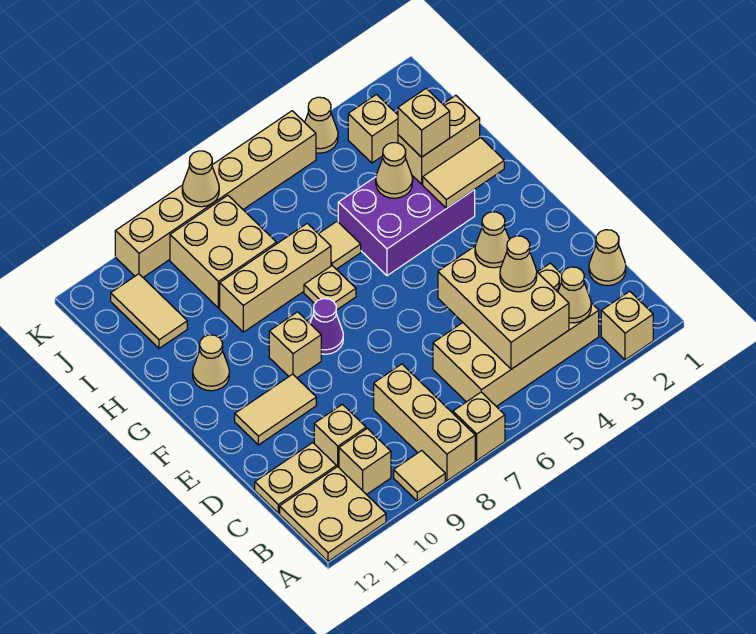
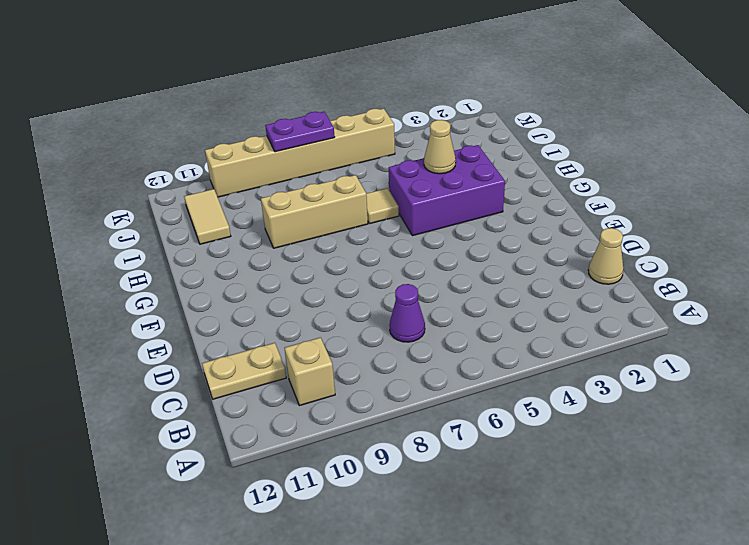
purple 1x1 cone [389,284,425,342] -> purple 1x1 cone moved to [310,299,343,354]
purple 1x2 plate [265,112,334,152] -> tan 1x1 cone [182,151,219,207]
none -> tan 1x1 brick [601,291,653,360]
none -> tan 1x1 brick [453,392,505,461]
none -> tan 1x3 brick [374,364,475,481]
none -> tan 1x1 tile [394,451,445,501]

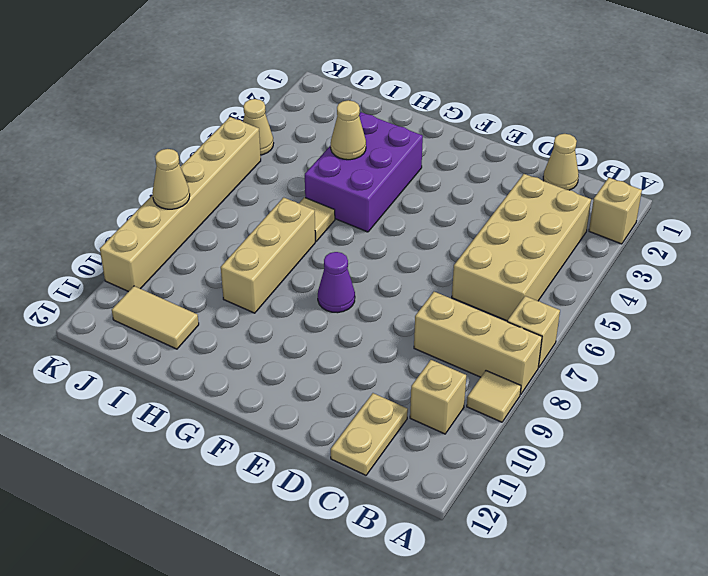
none -> tan 2x2 plate [280,467,386,561]
none -> tan 1x1 brick [314,404,366,467]
none -> tan 1x2 tile [235,374,316,445]
none -> tan 1x1 brick [269,312,321,378]

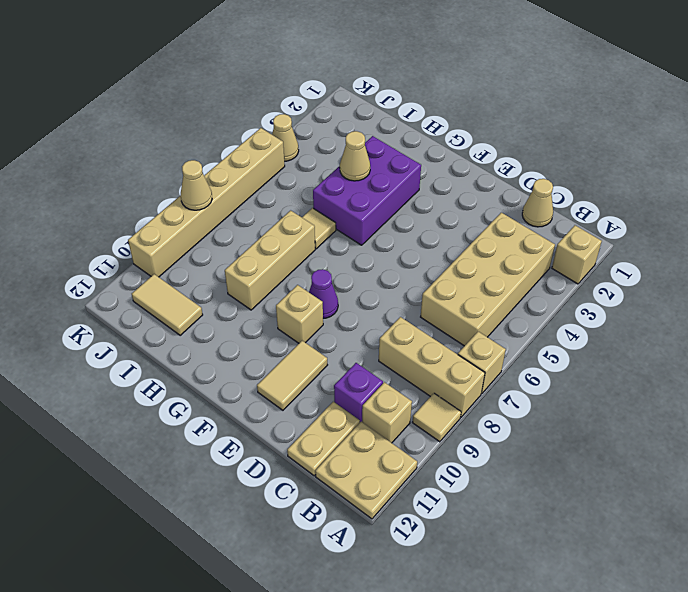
purple 1x1 brick [334,363,383,422] -> tan 1x1 brick [314,404,366,467]
none -> tan 1x1 plate [304,266,356,310]
none -> tan 1x1 cone [193,335,229,391]
none -> tan 2x2 brick [170,195,276,308]
none -> tan 1x1 brick [348,94,398,163]

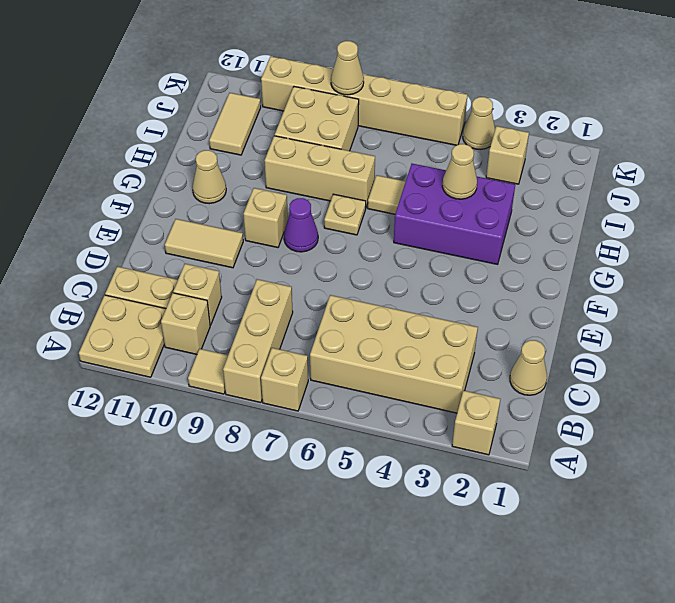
none -> tan 1x1 cone [558,267,591,323]
none -> tan 2x3 brick [438,246,569,369]
none -> tan 1x2 tile [423,138,504,208]
none -> tan 1x2 brick [398,95,480,184]

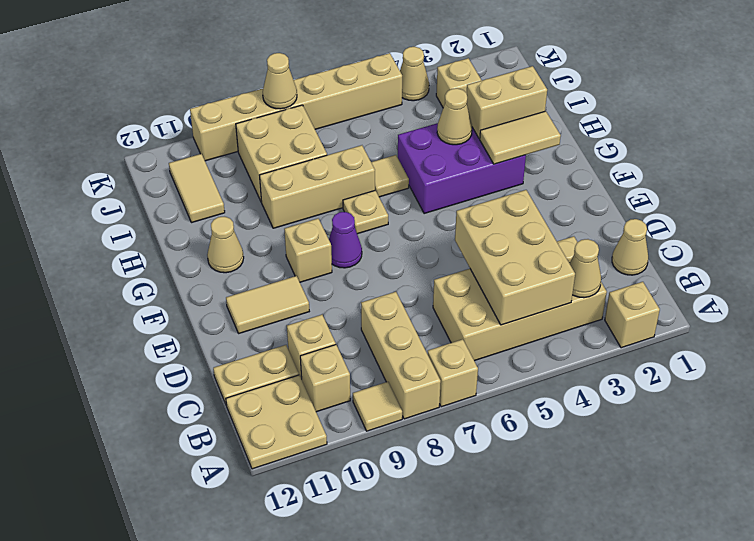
none -> tan 1x1 cone [500,236,537,292]
none -> tan 1x1 cone [475,212,509,268]
none -> tan 1x1 brick [398,89,450,157]

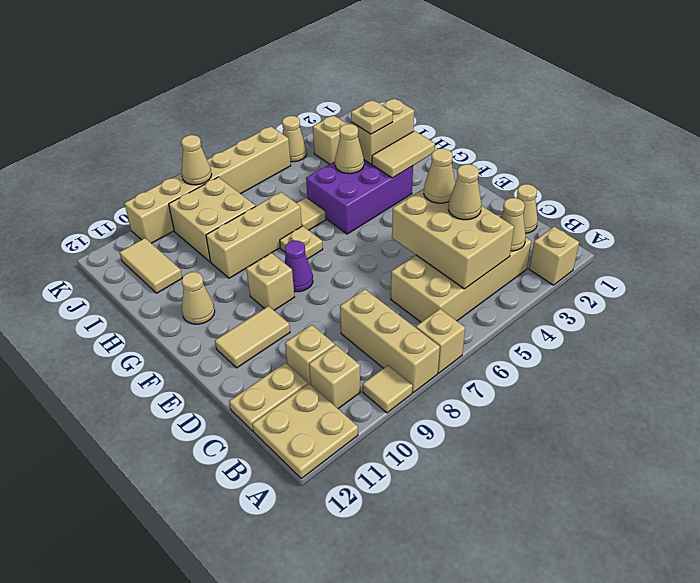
tan 1x1 plate [351,100,393,134] -> tan 1x1 brick [398,89,450,157]

